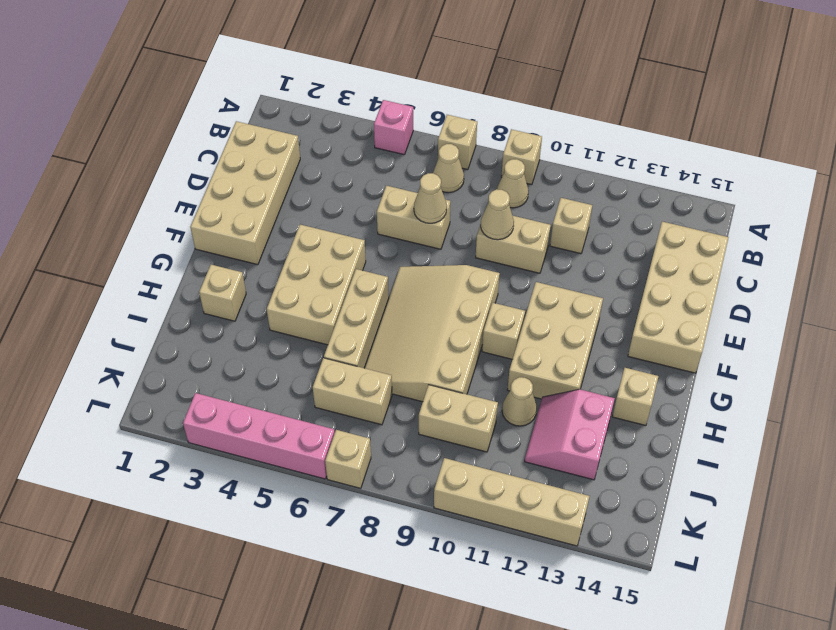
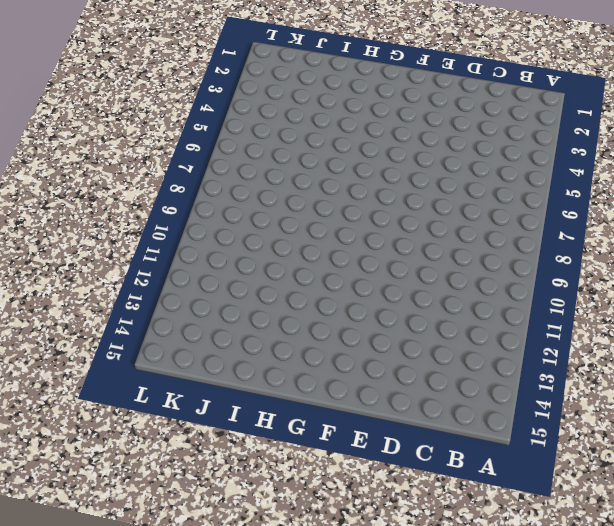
none -> pink 1x1 brick [374,100,413,155]
none -> tan 1x1 brick [438,115,477,170]
none -> tan 1x1 brick [501,129,542,185]

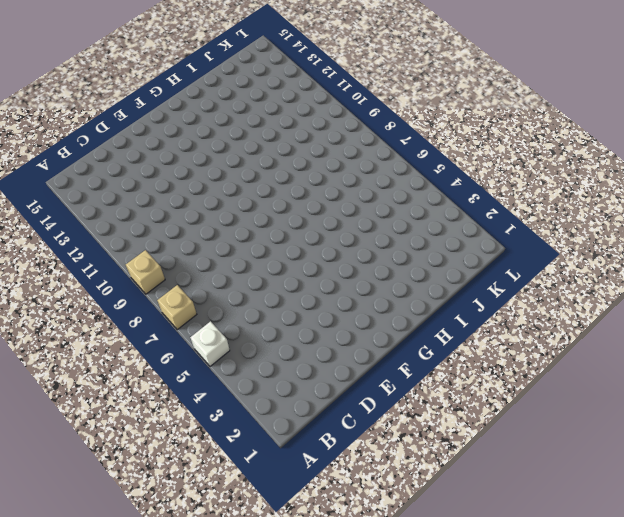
white 1x1 brick [190,321,230,366] -> pink 1x1 brick [374,100,413,155]
none -> tan 1x1 cone [433,144,464,193]
none -> tan 1x1 cone [497,159,529,208]
none -> tan 2x4 brick [190,121,300,265]

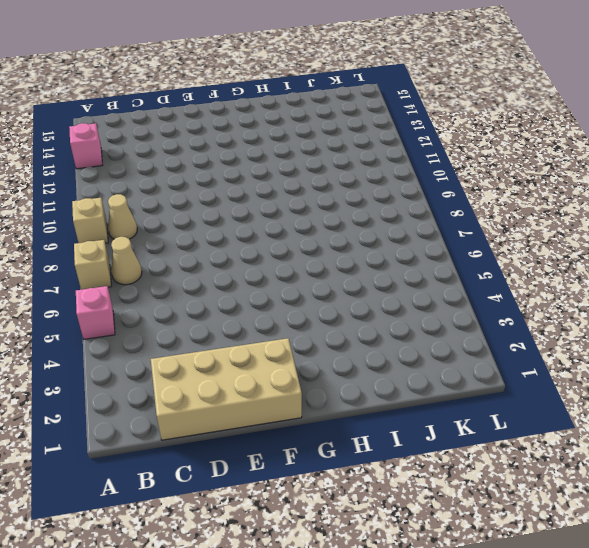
pink 1x1 brick [69,123,102,169] -> none
none -> tan 1x1 brick [550,198,592,254]
none -> tan 2x4 brick [628,222,729,373]
none -> tan 1x2 brick [377,186,450,249]

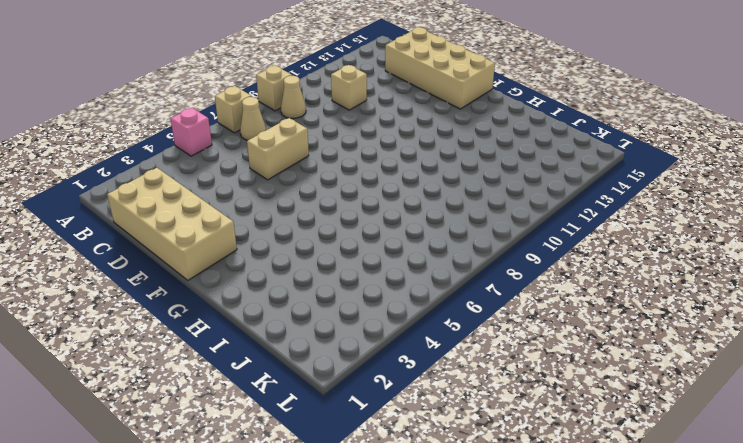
none -> tan 1x2 brick [476,216,551,273]
none -> tan 2x3 brick [267,224,366,345]
none -> tan 3x4 slope [365,265,500,402]

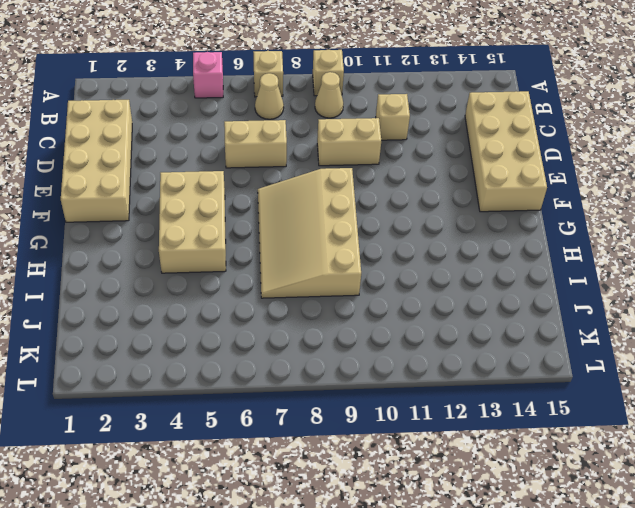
none -> tan 2x3 brick [507,282,603,399]
none -> tan 1x3 brick [324,269,389,368]
none -> tan 1x1 brick [482,303,525,359]

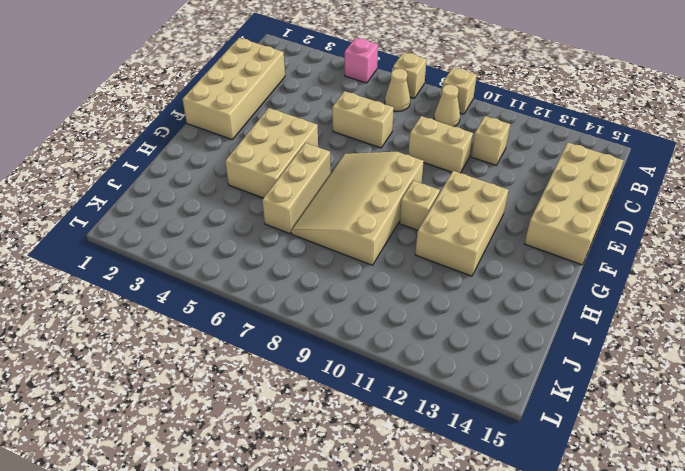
none -> tan 1x1 brick [199,265,246,321]
none -> tan 1x1 brick [612,368,658,426]
none -> tan 1x1 cone [502,377,537,426]

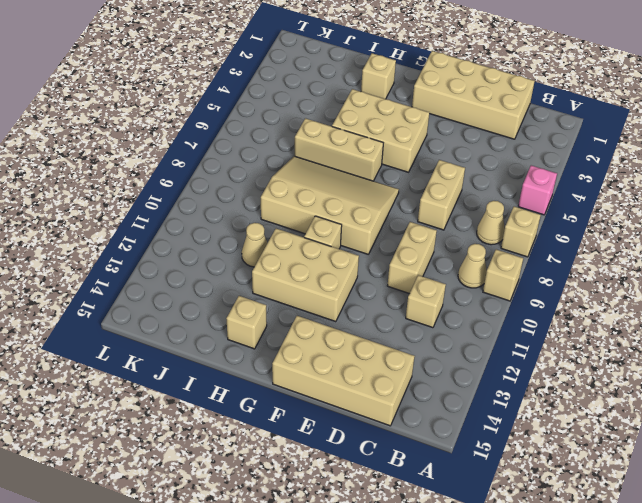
none -> pink 2x2 slope [525,389,615,480]
none -> tan 1x2 brick [313,358,392,425]
none -> tan 1x2 brick [419,385,498,452]

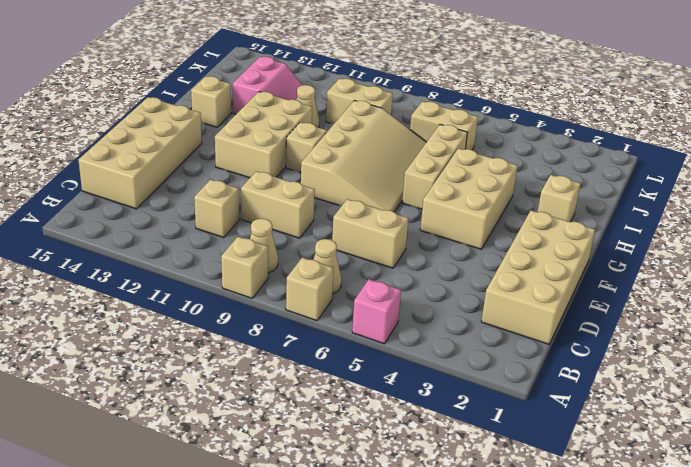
none -> pink 1x4 brick [183,393,335,479]
none -> tan 1x1 brick [325,430,371,488]
none -> tan 1x4 brick [434,458,589,546]

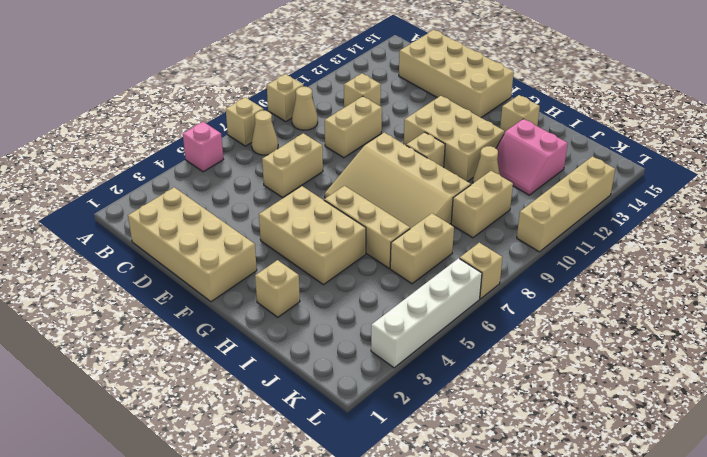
white 1x4 brick [371,258,482,368] -> pink 1x4 brick [183,393,335,479]
none -> tan 1x1 cone [414,173,447,223]
none -> tan 1x1 cone [481,189,514,240]

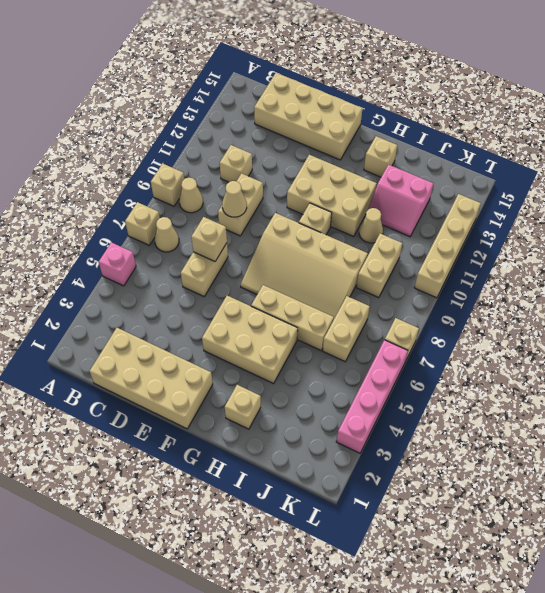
tan 1x1 brick [191,217,227,261] -> tan 1x1 cone [414,173,447,223]

